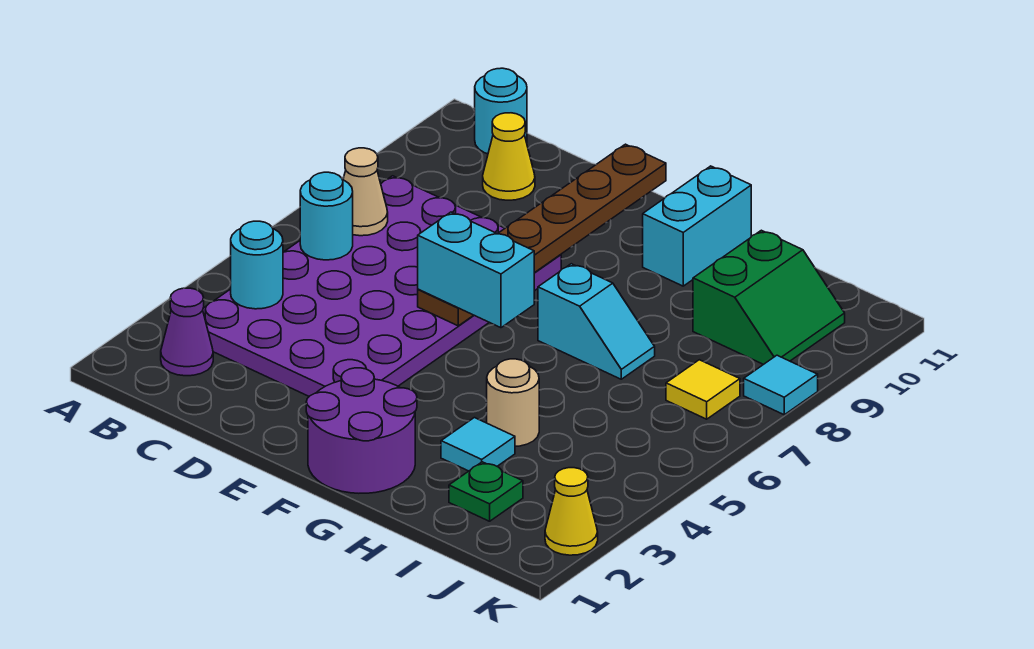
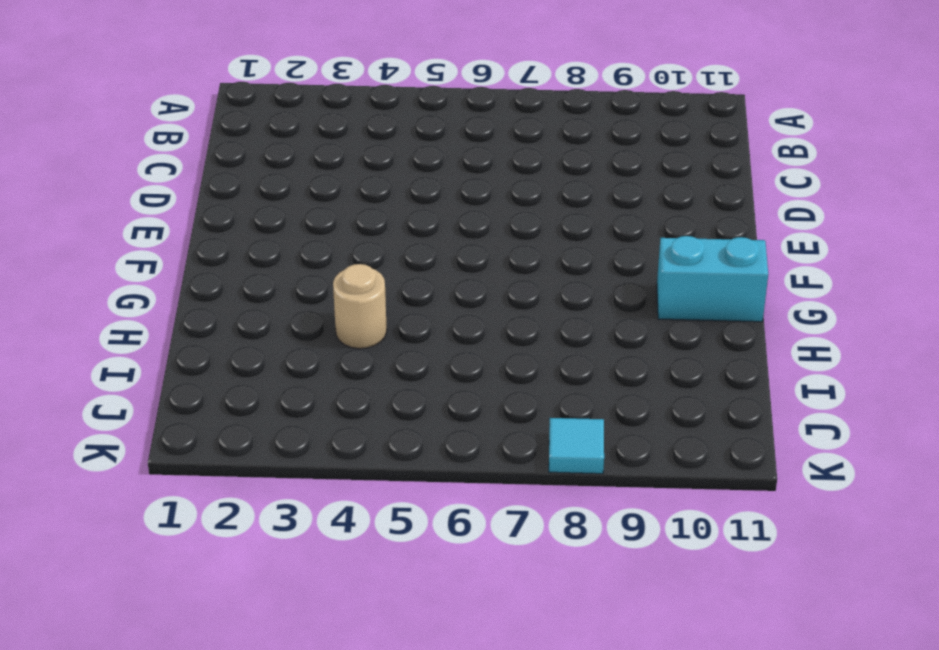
none -> purple 1x1 cone [161,288,213,376]
none -> purple 4x6 plate [203,176,561,396]
none -> cyan 1x1 round brick [475,68,527,154]

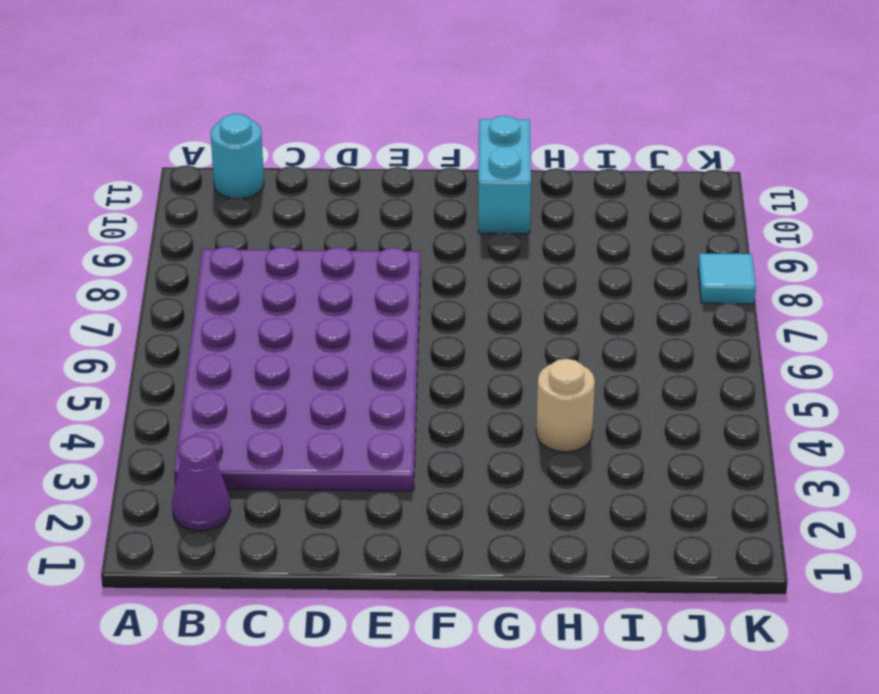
none -> yellow 1x1 cone [483,113,535,200]
none -> purple 2x2 round brick [306,368,417,493]
none -> cyan 1x2 slope [538,264,655,379]

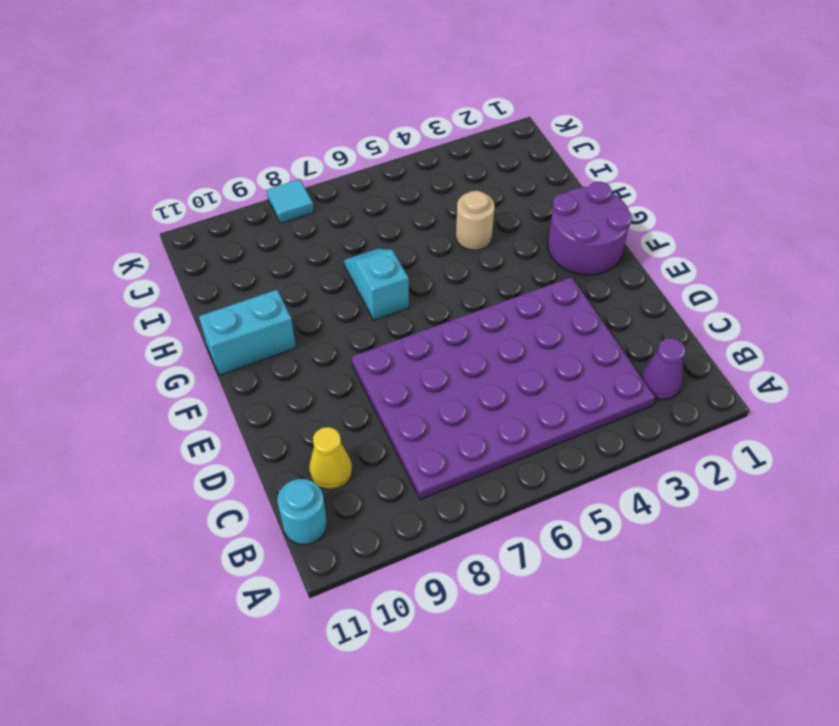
none -> cyan 1x1 tile [441,418,515,471]
none -> green 1x1 plate [449,462,523,521]
none -> green 2x2 slope [693,230,845,365]

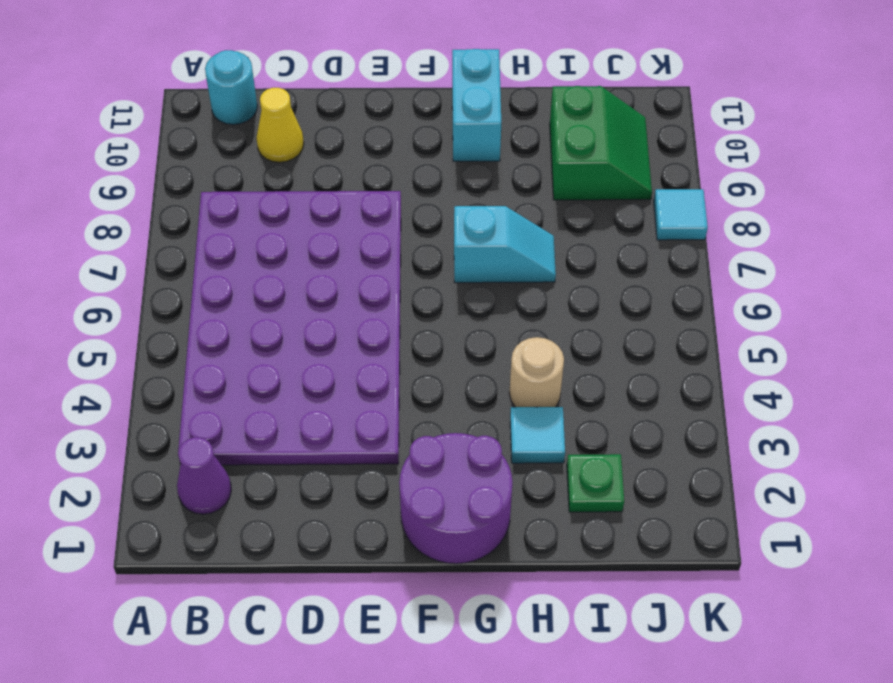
none -> yellow 1x1 tile [666,360,740,419]
none -> yellow 1x1 cone [545,468,598,555]
none -> cyan 1x1 round brick [231,221,283,309]

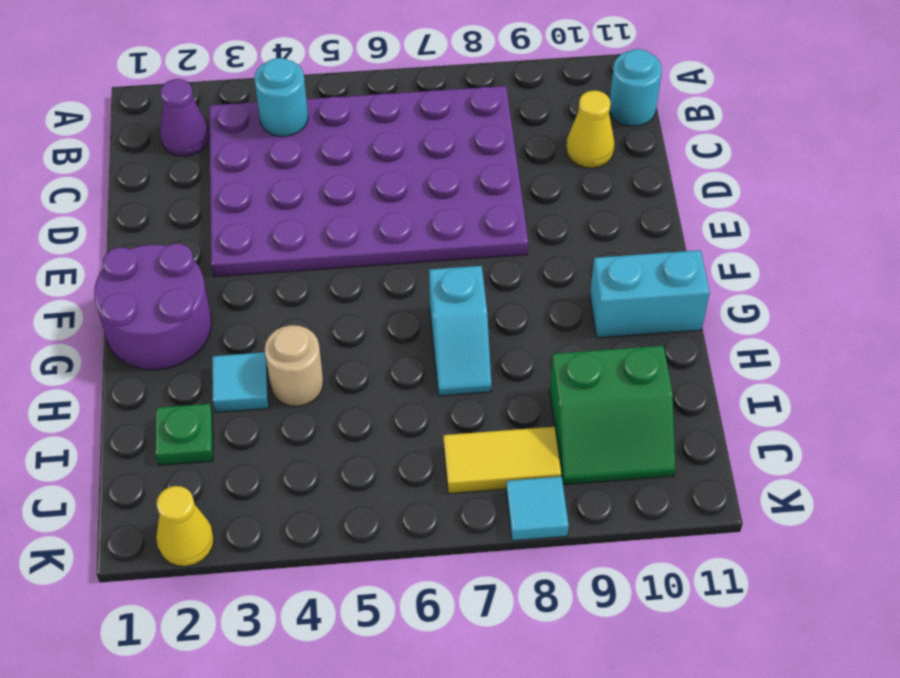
yellow 1x2 tile [443,427,561,494] -> yellow 1x1 tile [666,360,740,419]
none -> cyan 1x1 round brick [300,172,353,260]
none -> tan 1x1 cone [343,148,388,236]
none -> brown 1x6 plate [418,144,666,326]

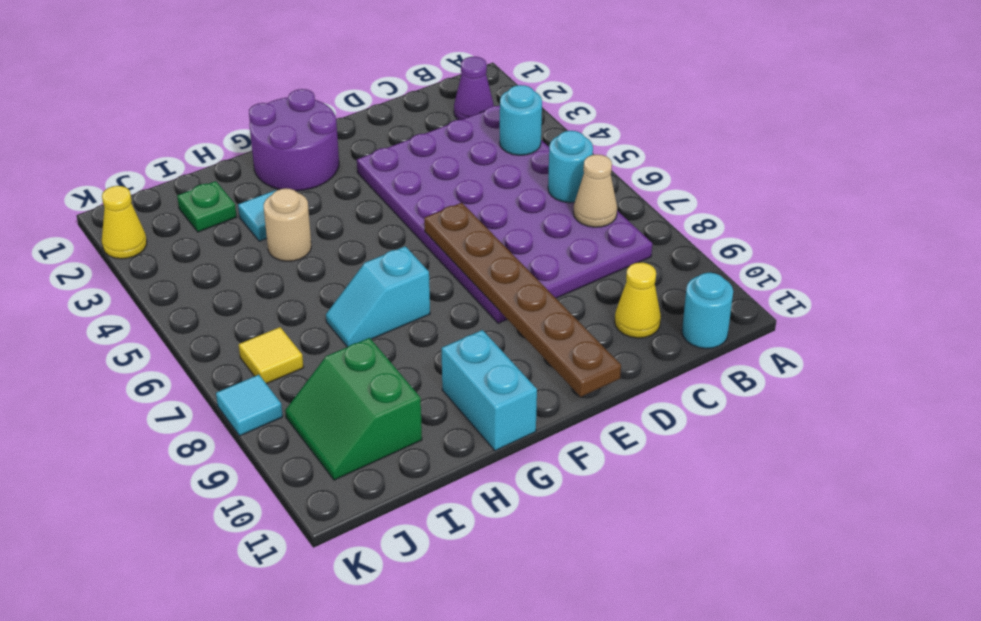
none -> cyan 1x2 brick [418,212,534,328]

